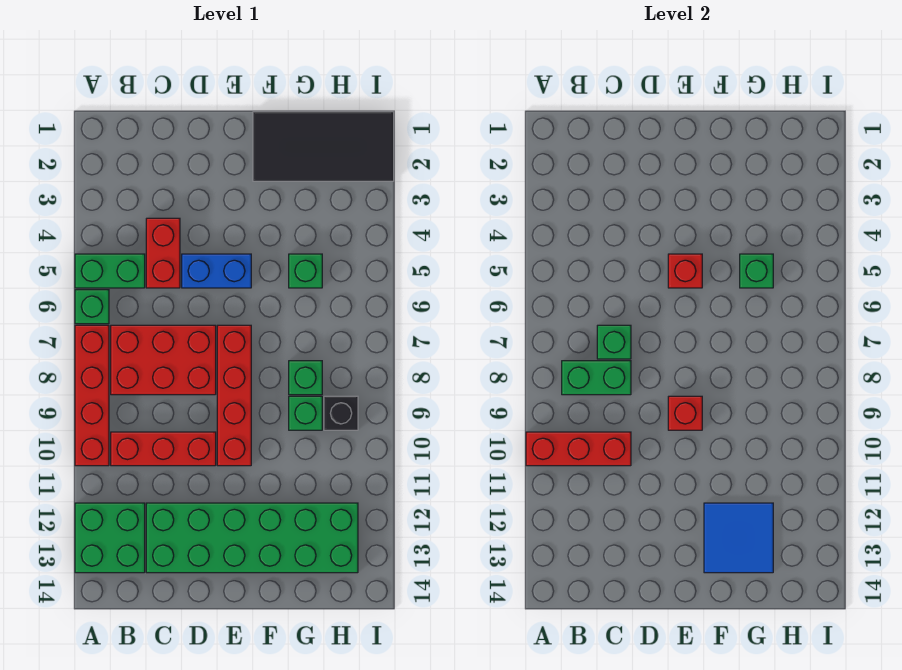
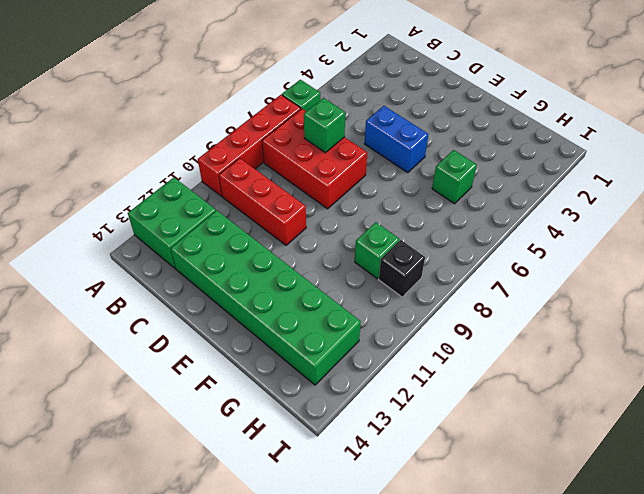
none -> green 1x2 brick [75,254,145,288]
none -> red 1x2 brick [146,218,180,288]
none -> red 1x4 brick [217,325,251,466]

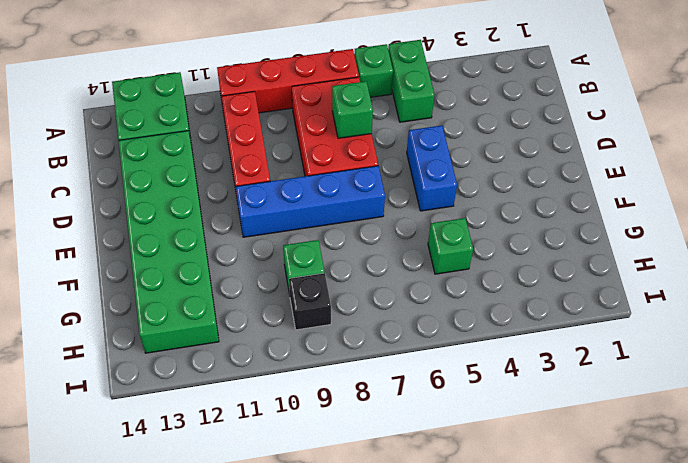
blue 1x4 brick [236,166,385,237] -> red 1x4 brick [217,325,251,466]
none -> red 1x2 brick [146,218,180,288]
none -> black 2x4 tile [253,112,394,181]
none -> green 1x1 brick [289,361,322,395]

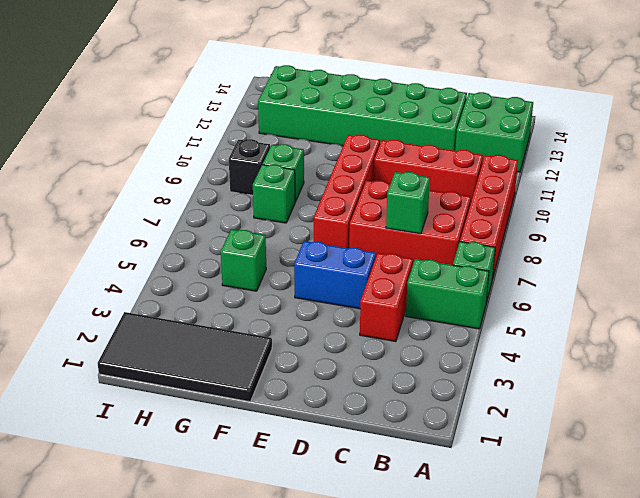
none -> red 1x3 brick [526,432,631,466]
none -> green 1x2 brick [562,361,631,395]
none -> red 1x1 brick [668,254,702,288]

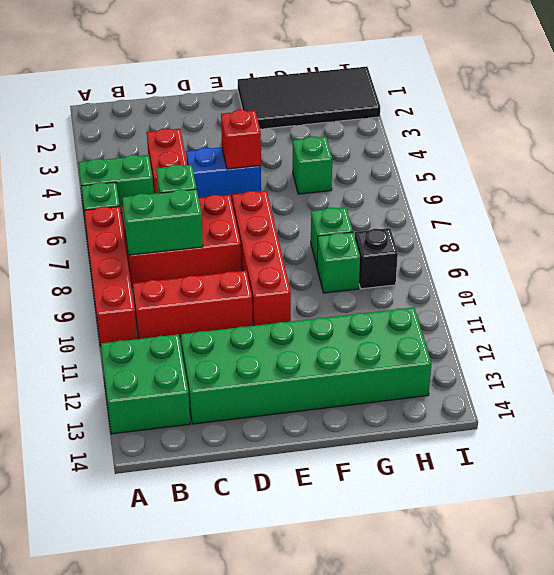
none -> red 1x3 brick [526,432,631,466]
none -> red 1x1 brick [668,396,702,430]
none -> blue 2x2 tile [704,503,773,573]

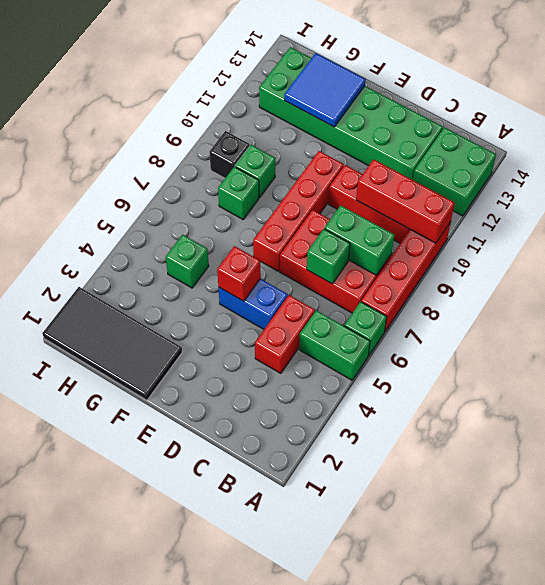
none -> red 1x1 brick [668,396,702,430]
none -> green 1x1 brick [740,254,773,288]

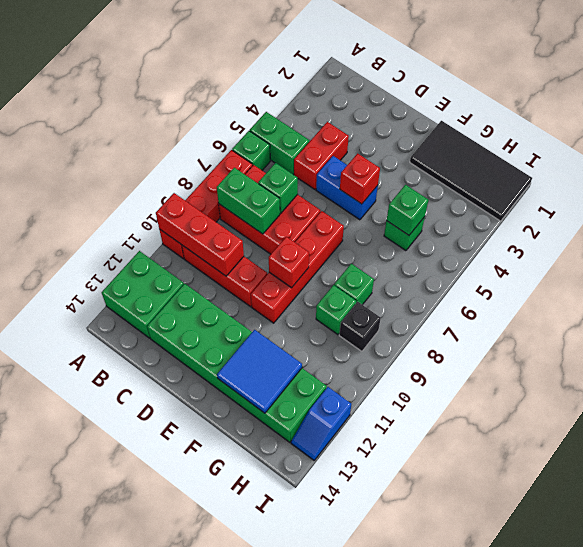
blue 1x2 slope [291,387,351,460] -> none

